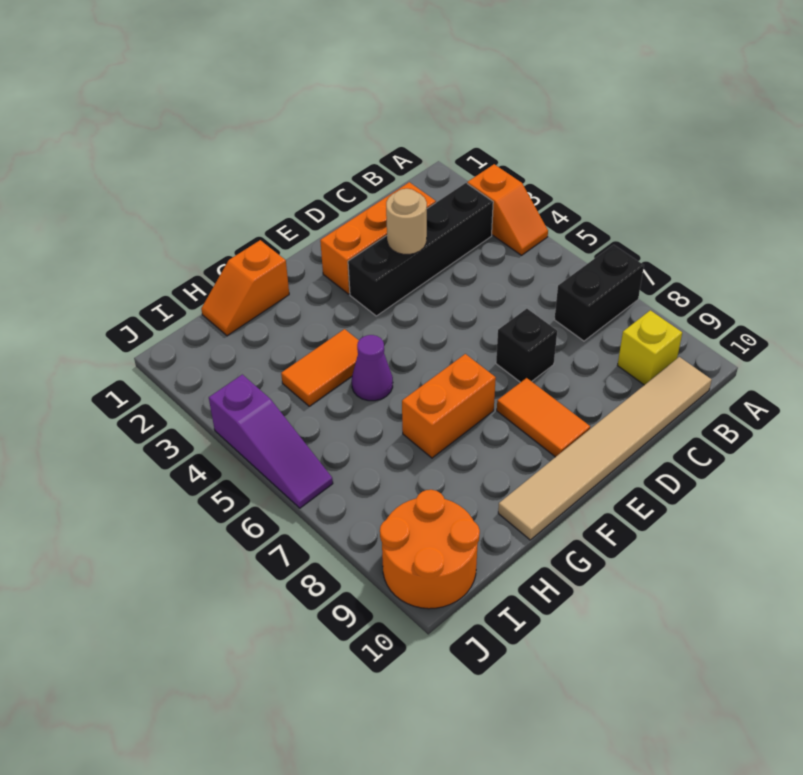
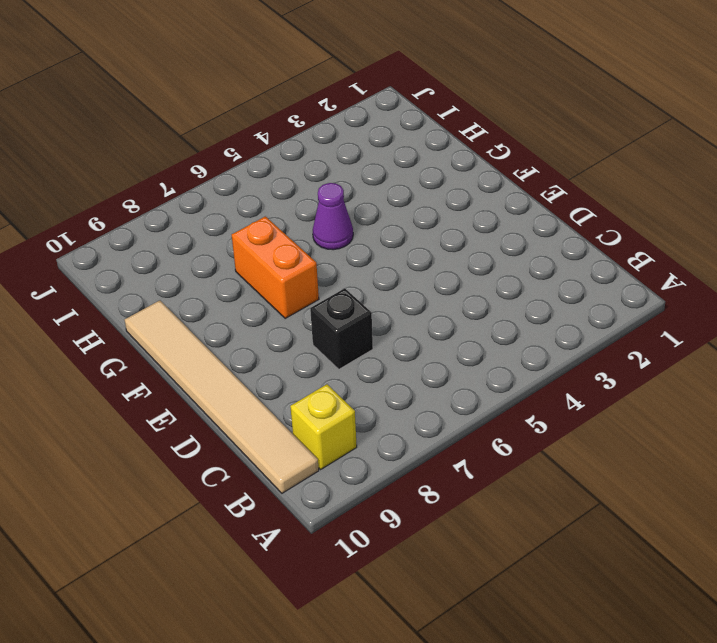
none -> orange 1x2 slope [467,164,548,255]
none -> black 1x2 brick [554,245,644,341]
none -> black 1x4 brick [348,183,493,316]

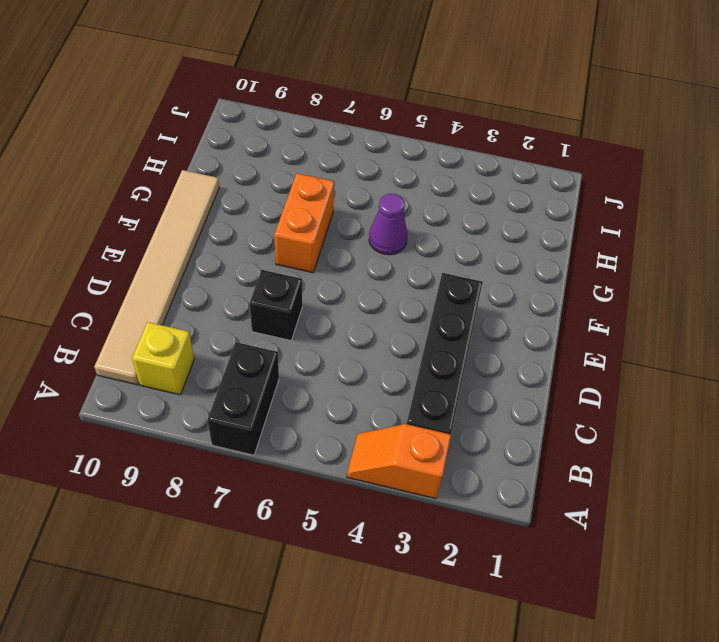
none -> orange 1x3 brick [320,182,436,294]
none -> orange 1x2 tile [497,378,590,457]
none -> orange 1x2 slope [201,240,289,336]

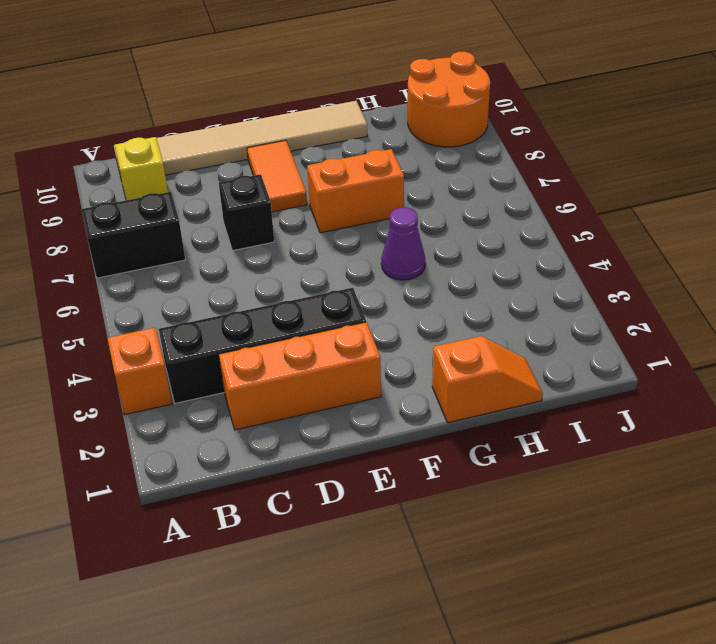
none -> orange 1x2 tile [281,329,359,406]
none -> purple 1x3 slope [209,375,333,508]
none -> tan 1x1 round brick [386,189,427,254]

